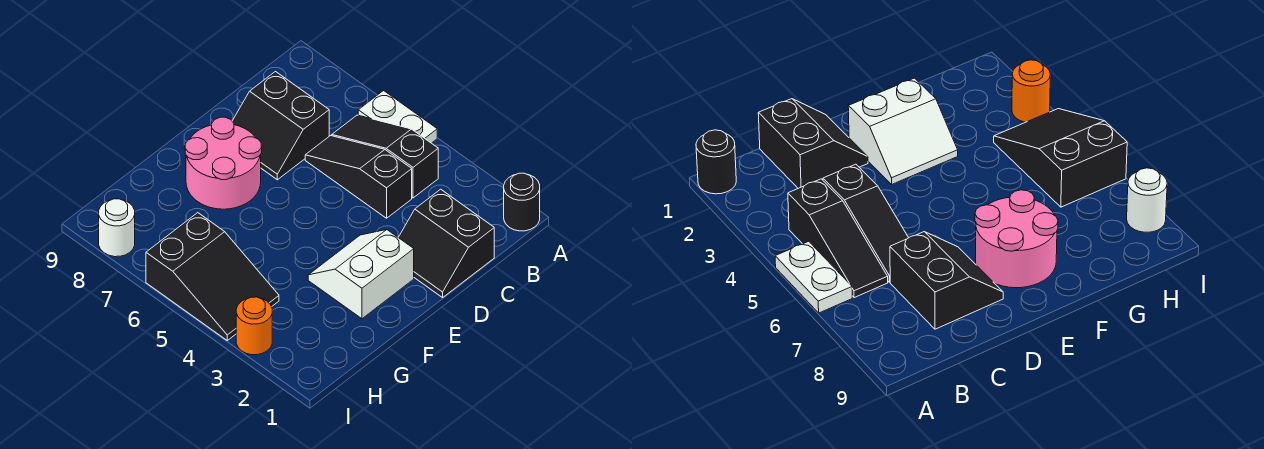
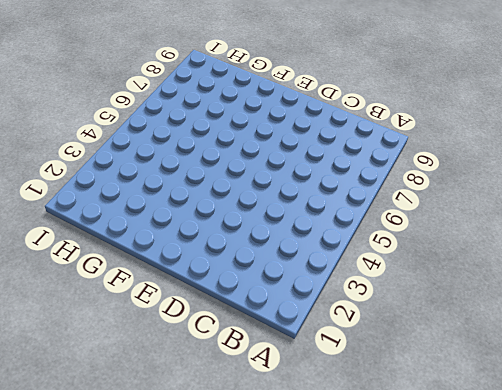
none -> black 1x1 round brick [504,173,540,231]
none -> white 1x2 plate [358,91,437,143]

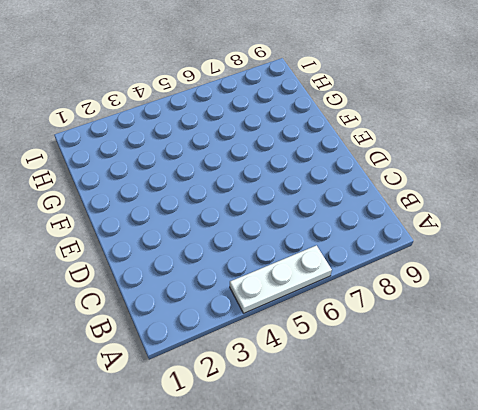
white 1x3 plate [230,245,332,313] -> white 1x2 plate [358,91,437,143]
none -> black 1x1 round brick [504,173,540,231]
none -> black 1x3 slope [332,115,438,198]

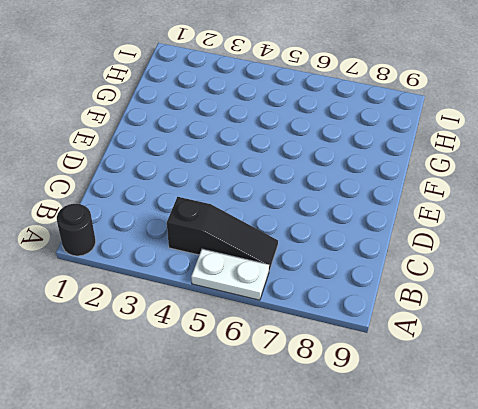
none -> black 2x2 slope [398,189,494,298]
none -> black 1x3 slope [305,136,412,218]

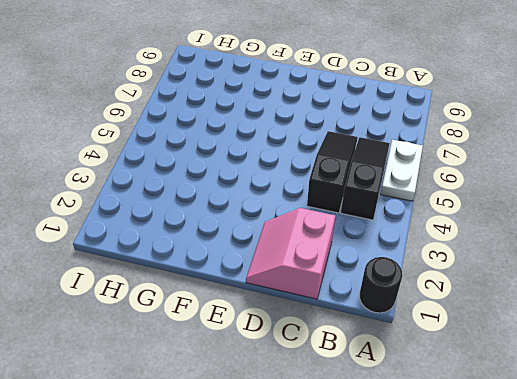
pink 2x2 slope [246,208,335,299] -> black 2x2 slope [398,189,494,298]
none -> black 2x2 slope [232,72,329,180]
none -> white 2x2 slope [308,230,414,319]

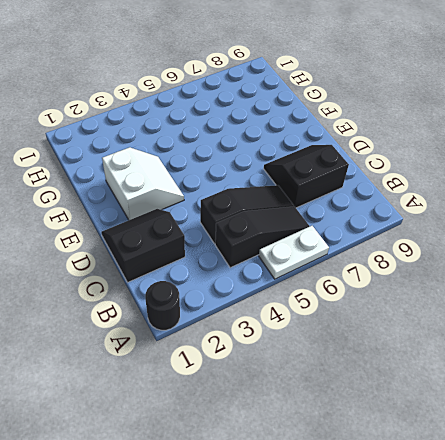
none -> pink 2x2 round brick [185,117,262,209]
none -> black 2x3 slope [146,213,279,340]

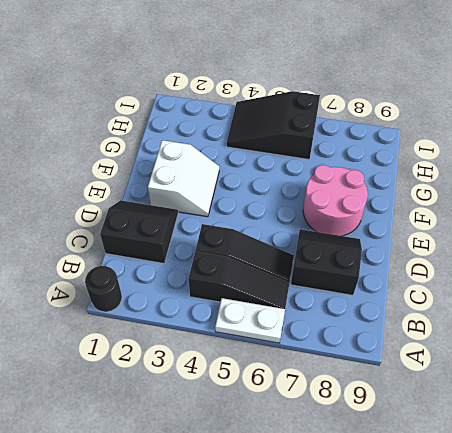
none -> orange 1x1 round brick [236,297,272,355]
none -> white 1x1 round brick [99,199,135,257]

